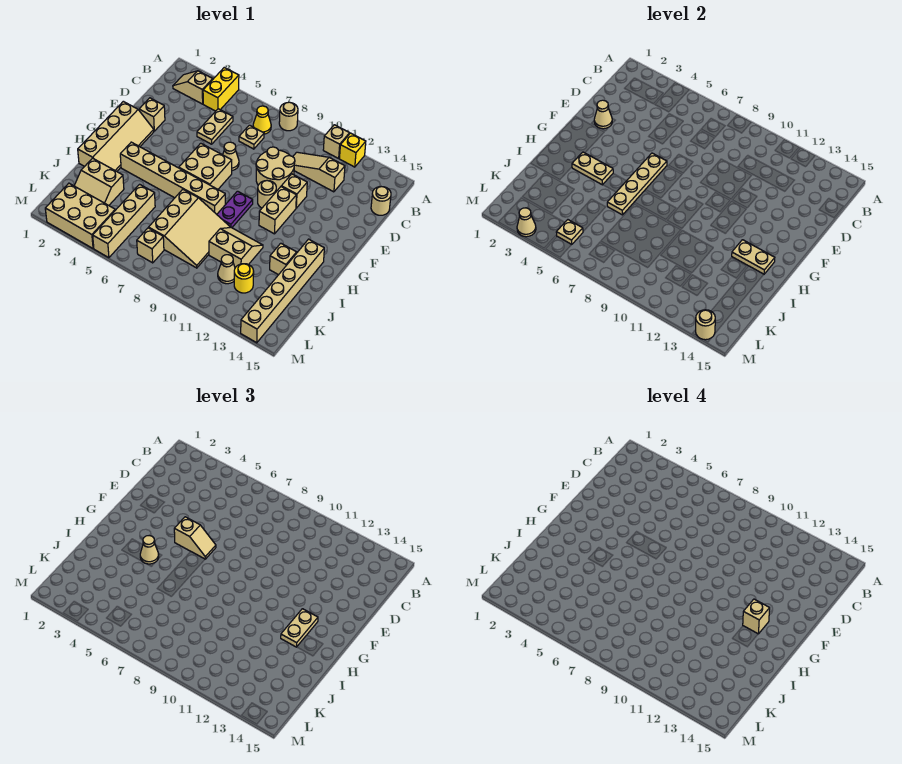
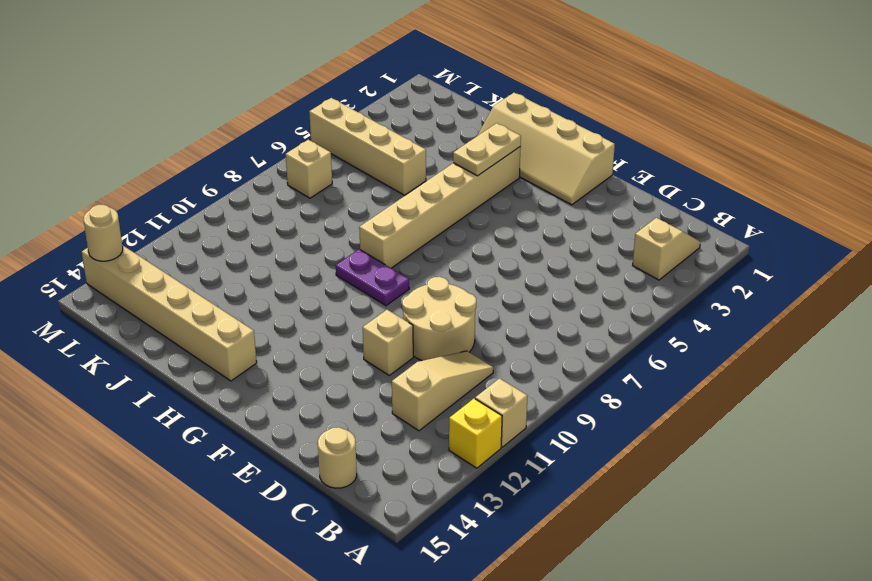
none -> yellow 1x2 brick [203,68,239,111]
none -> tan 1x1 round brick [279,102,298,131]
none -> yellow 1x1 cone [253,106,271,134]
none -> tan 1x2 plate [197,109,233,144]

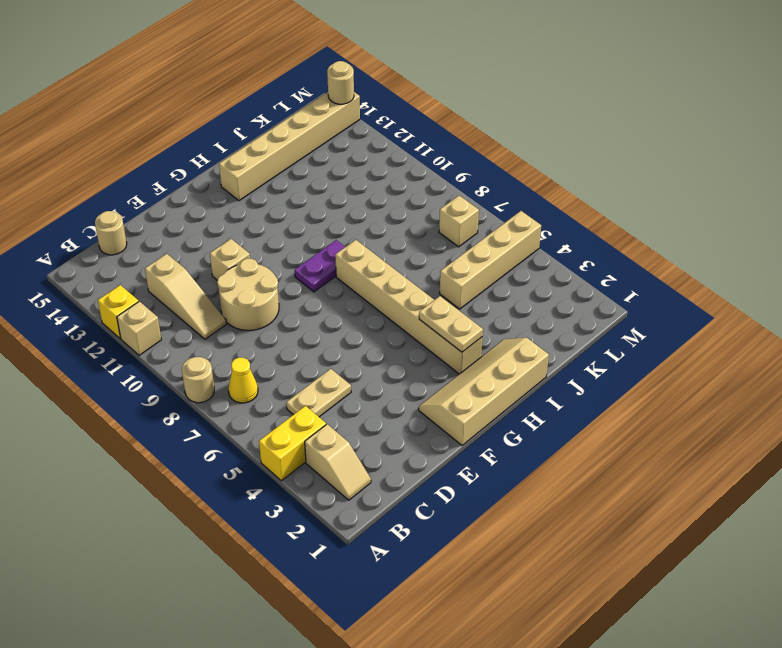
none -> tan 1x1 plate [239,125,264,149]
none -> tan 1x1 brick [139,98,165,131]
none -> tan 1x1 cone [223,142,239,171]
none -> tan 2x2 brick [179,143,232,189]

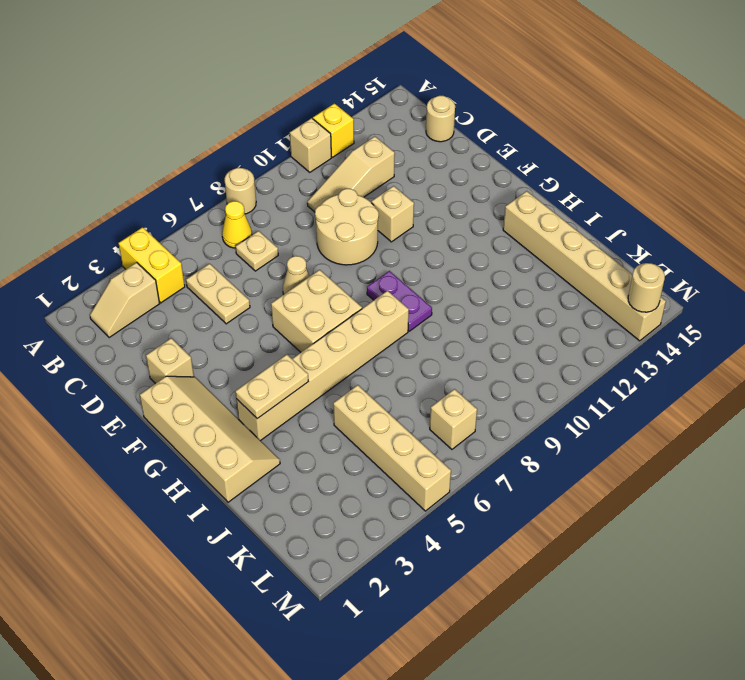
none -> tan 1x1 round brick [258,181,276,208]
none -> tan 1x2 brick [259,187,296,234]
none -> tan 3x3 slope [149,189,230,268]
none -> tan 2x2 slope [209,227,263,268]

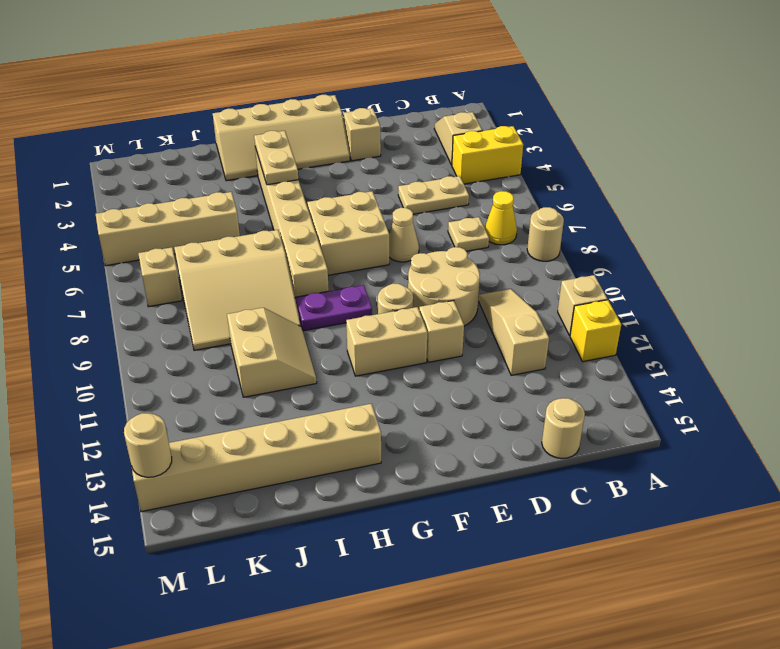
none -> tan 1x1 brick [270,243,297,275]
none -> tan 2x2 slope [74,158,124,205]
none -> tan 1x1 cone [218,255,235,284]
none -> yellow 1x1 round brick [234,264,254,293]

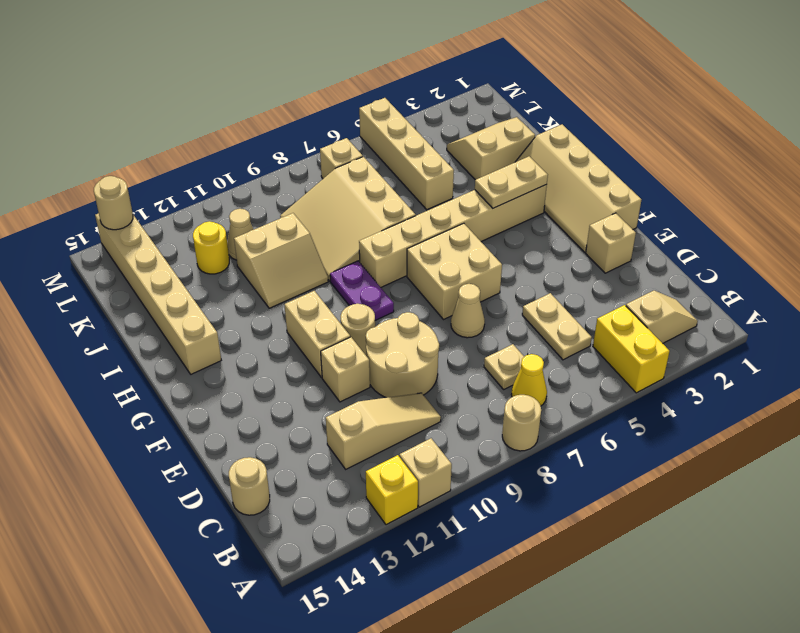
none -> tan 1x1 brick [270,243,297,275]
none -> tan 2x3 brick [45,183,115,248]
none -> tan 1x1 cone [594,100,612,129]
none -> tan 1x4 plate [607,153,667,215]

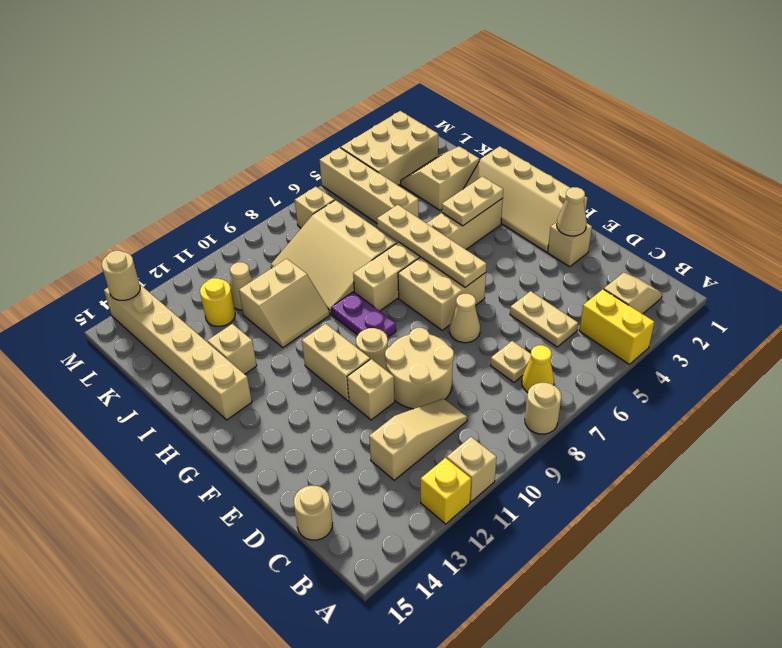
none -> tan 1x2 plate [732,240,775,274]
none -> tan 1x1 plate [556,220,583,244]
none -> tan 1x1 cone [517,208,536,237]
none -> tan 1x2 slope [174,517,216,559]

